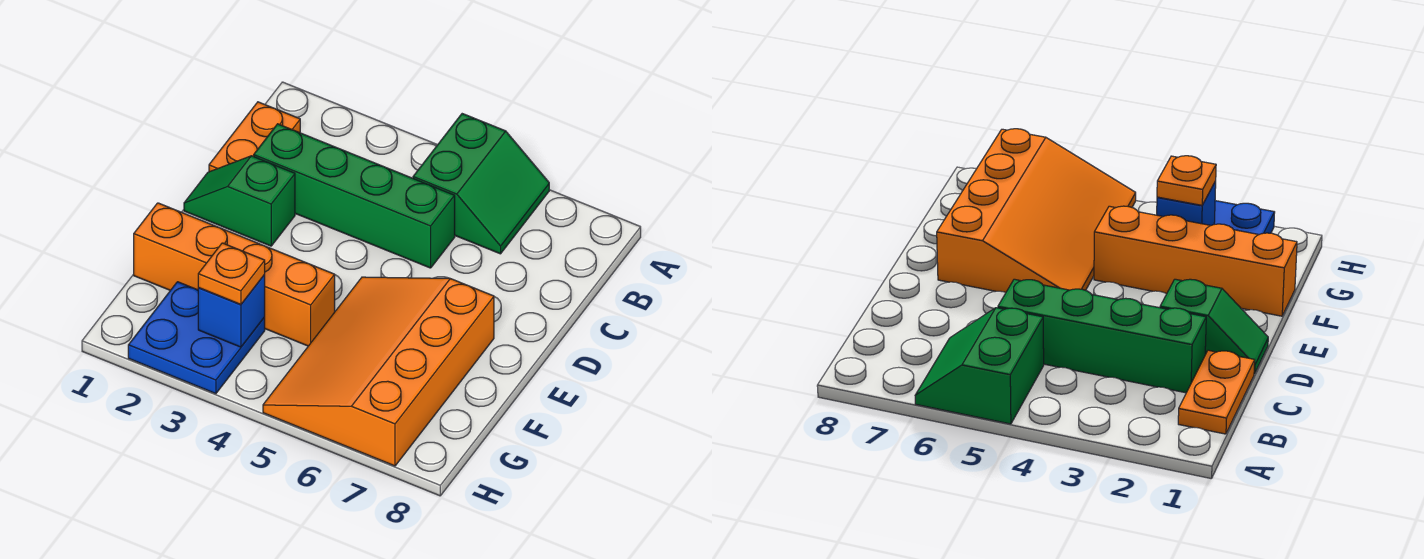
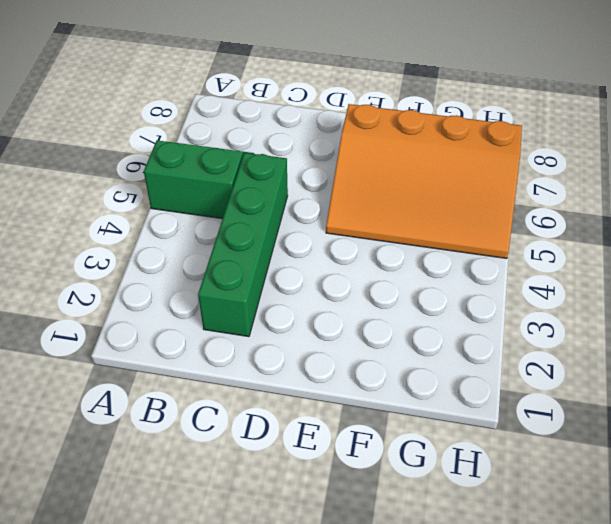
none -> orange 1x2 plate [209,102,300,172]
none -> green 1x2 slope [184,156,295,246]

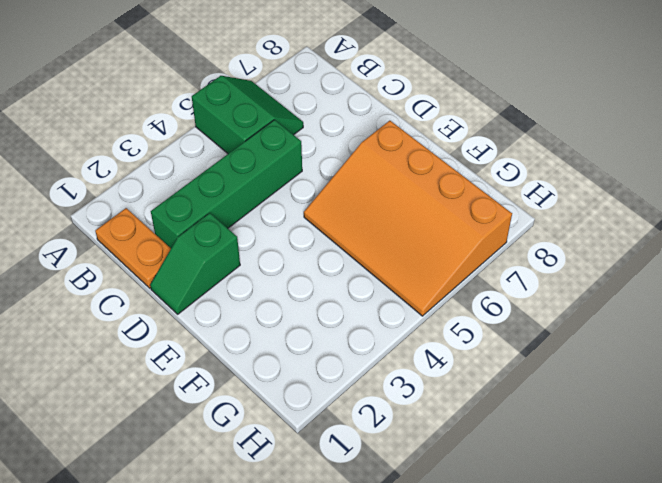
none -> orange 1x4 brick [134,203,335,346]
none -> blue 2x2 plate [128,282,265,394]

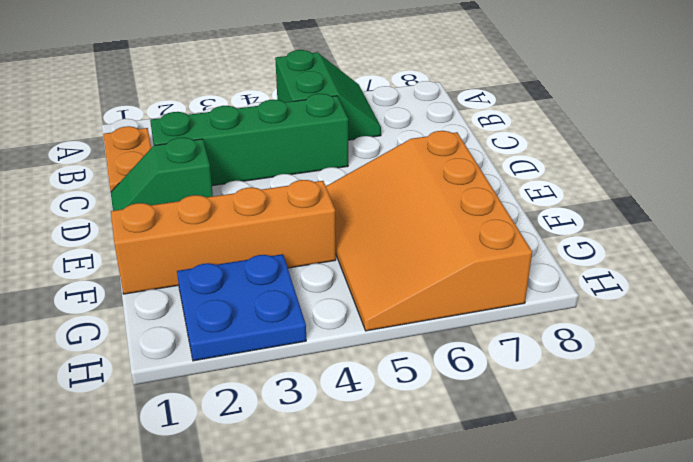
none -> blue 1x1 brick [198,275,265,347]
none -> orange 1x1 plate [198,243,265,304]

